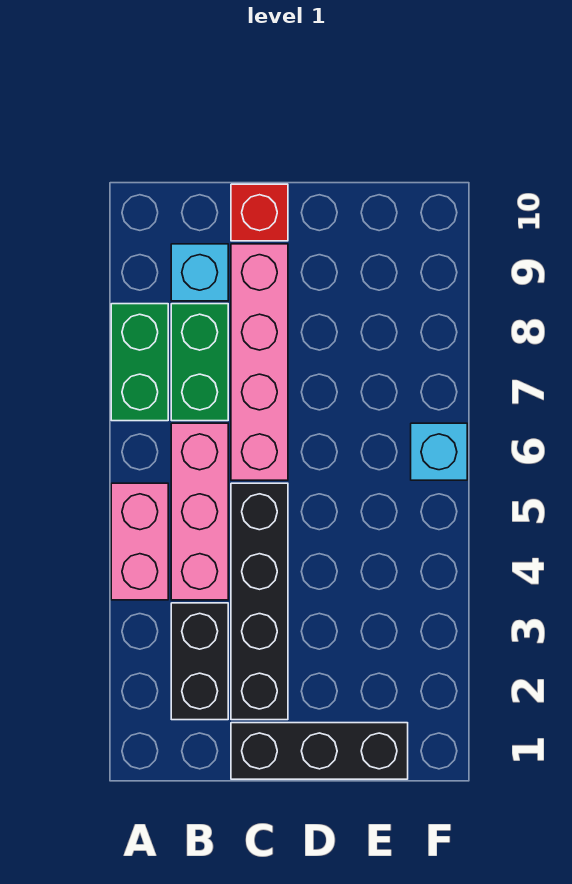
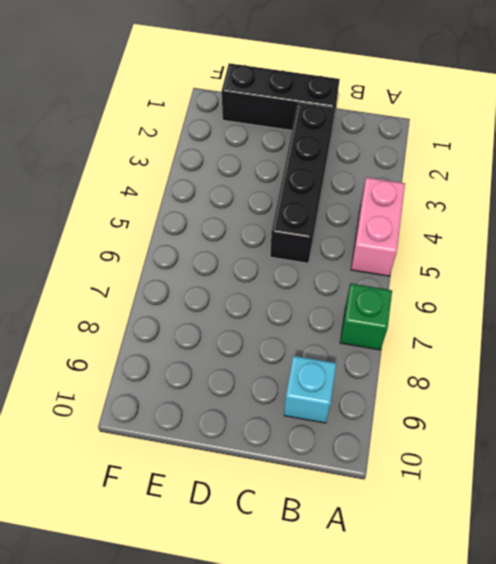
green 1x1 brick [340,284,392,350] -> green 1x2 brick [111,304,168,421]
none -> black 1x2 brick [171,603,228,720]
none -> pink 1x3 brick [171,423,228,600]

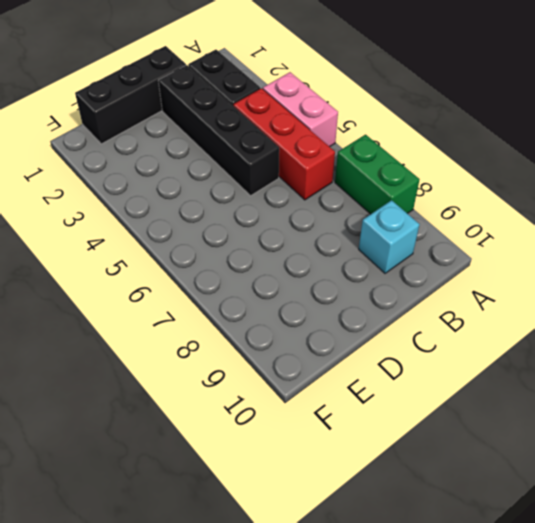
red 1x3 brick [233,88,335,200] -> pink 1x3 brick [171,423,228,600]
none -> green 1x2 brick [171,304,228,421]
none -> pink 1x4 brick [231,244,288,480]

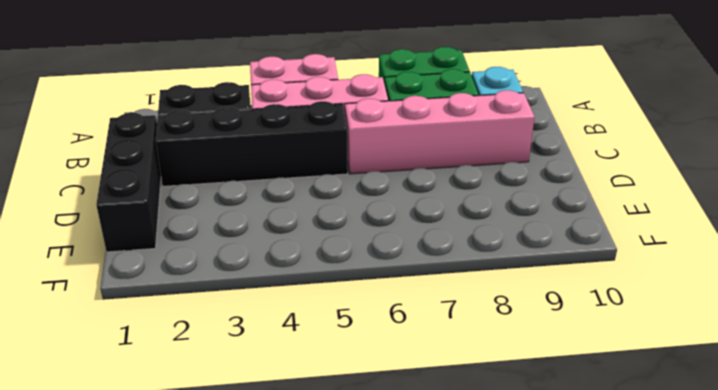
none -> red 1x1 brick [231,184,288,241]
none -> cyan 1x1 brick [411,423,467,480]

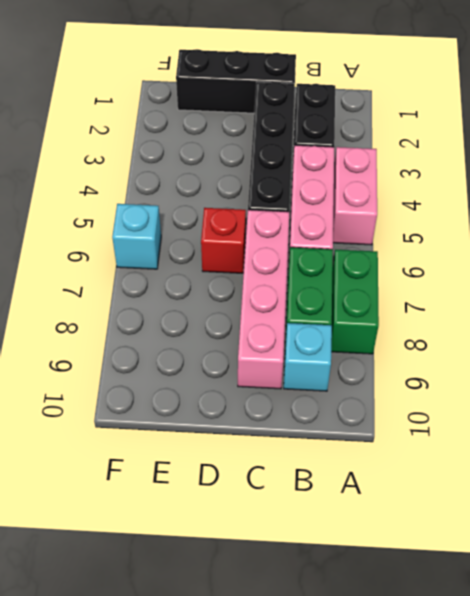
red 1x1 brick [201,208,246,273] -> red 1x1 brick moved to [231,184,288,241]

